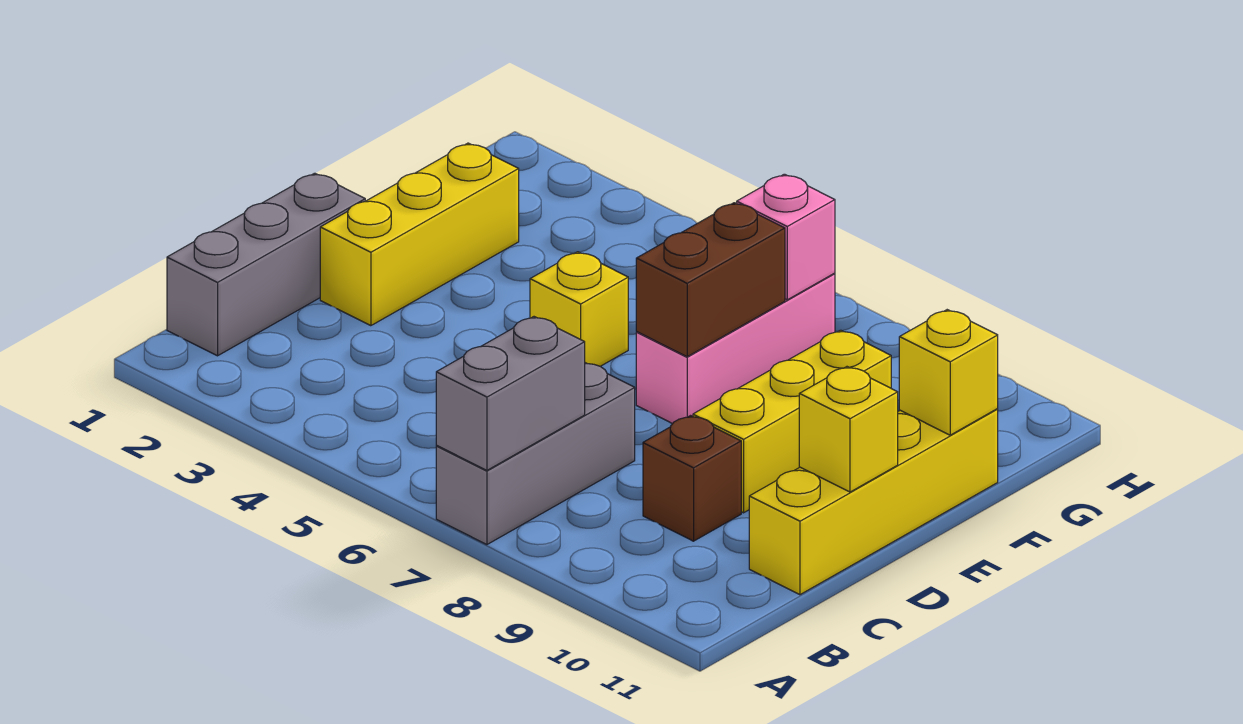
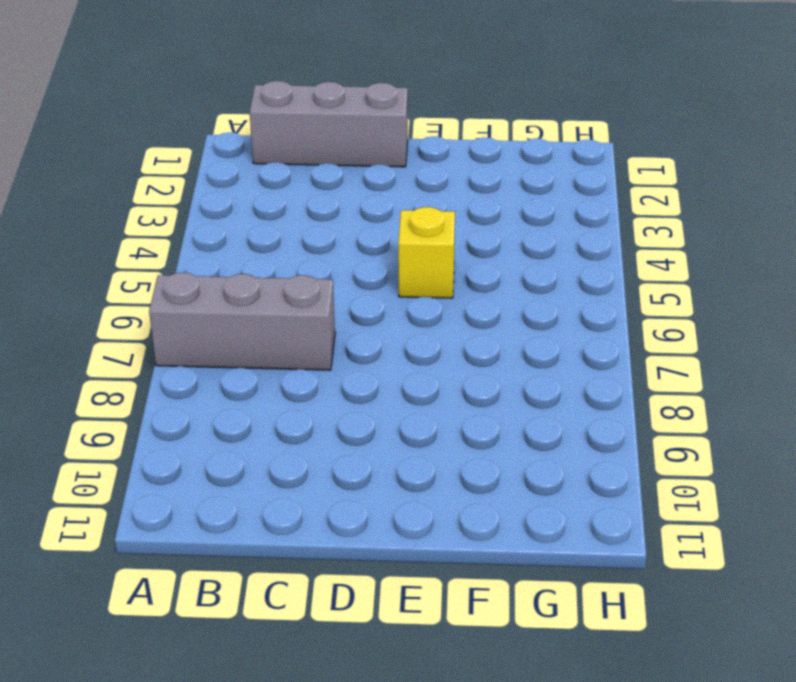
none -> brown 1x1 brick [643,416,741,541]
none -> yellow 1x4 brick [749,409,998,595]
none -> yellow 1x3 brick [320,143,519,326]

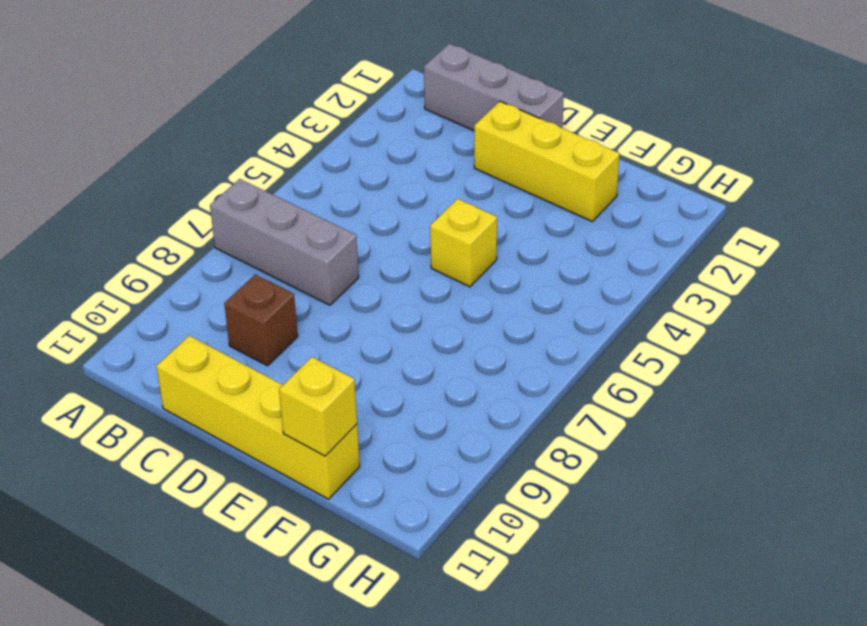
none -> yellow 1x3 brick [693,330,891,513]
none -> pink 1x3 brick [636,274,835,424]
none -> grey 1x2 brick [436,317,585,470]

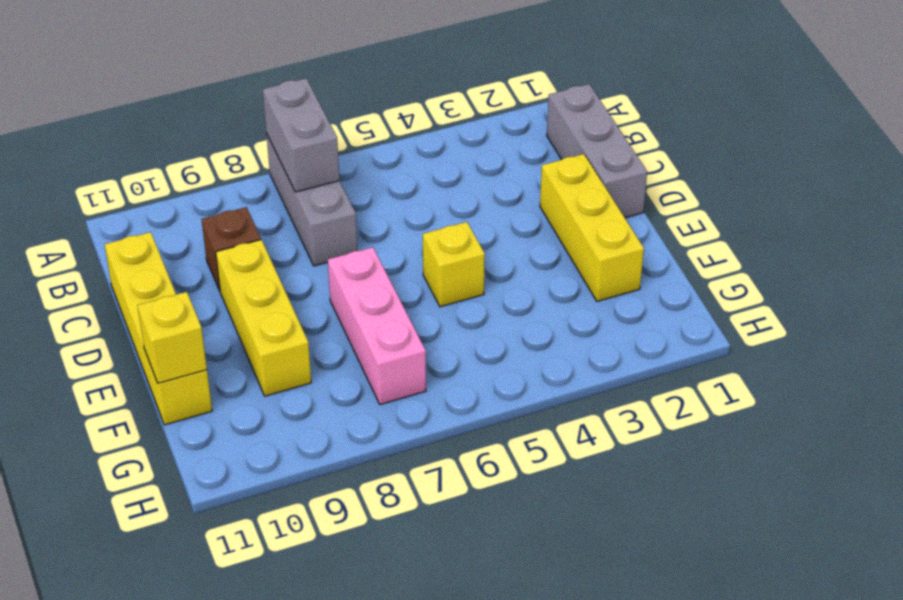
none -> yellow 1x1 brick [799,367,898,492]
none -> brown 1x2 brick [636,203,785,357]
none -> pink 1x1 brick [737,174,835,300]

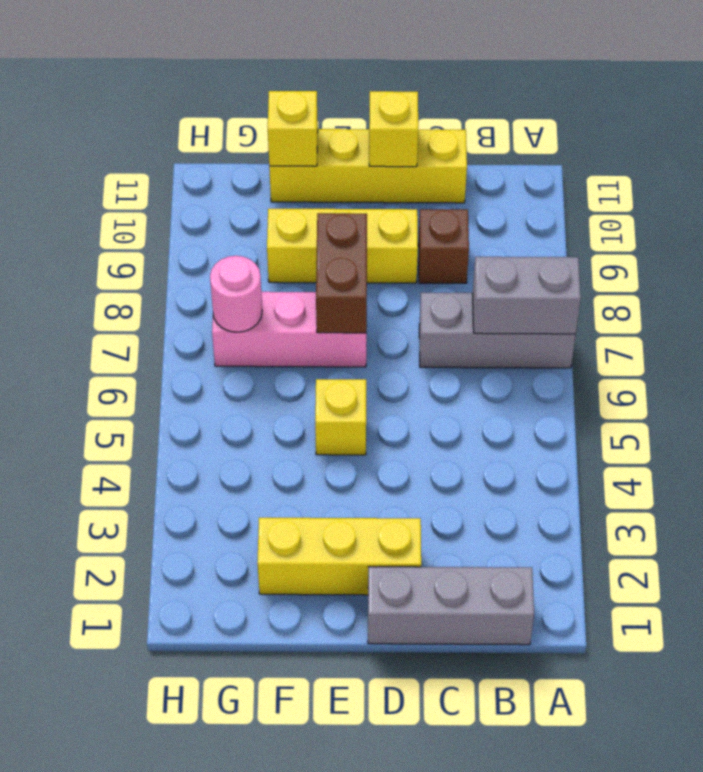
brown 1x2 brick [316,213,367,333] -> brown 1x2 brick turned to [636,203,785,357]
pink 1x1 round brick [210,256,262,332] -> pink 1x1 brick [737,174,835,300]

